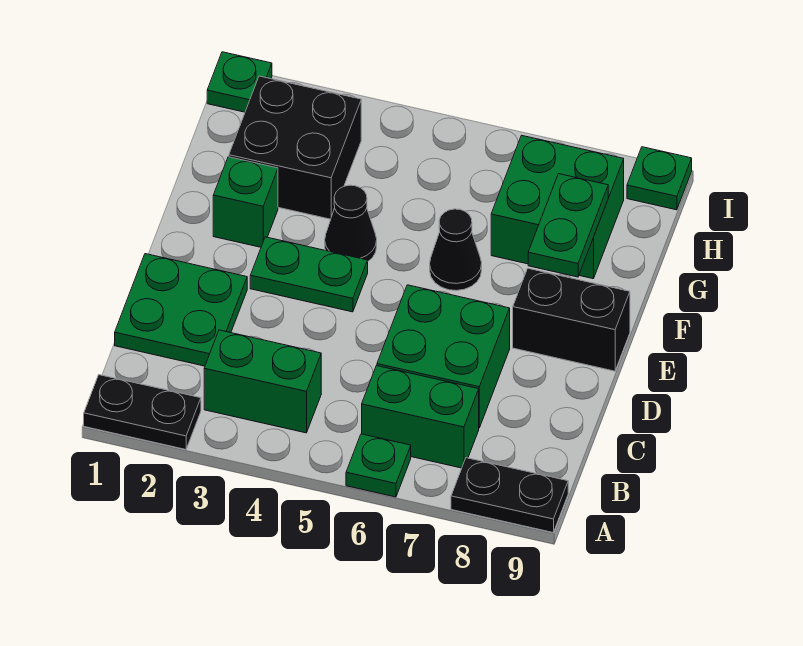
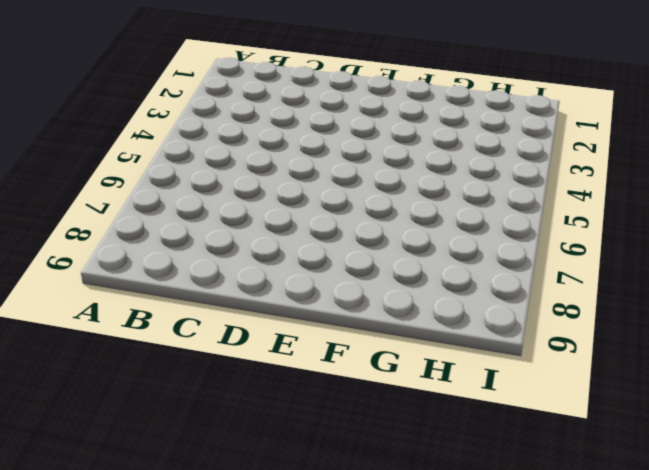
none -> black 1x2 plate [84,375,201,450]
none -> green 1x1 plate [346,434,411,497]
none -> black 1x2 plate [451,458,568,532]

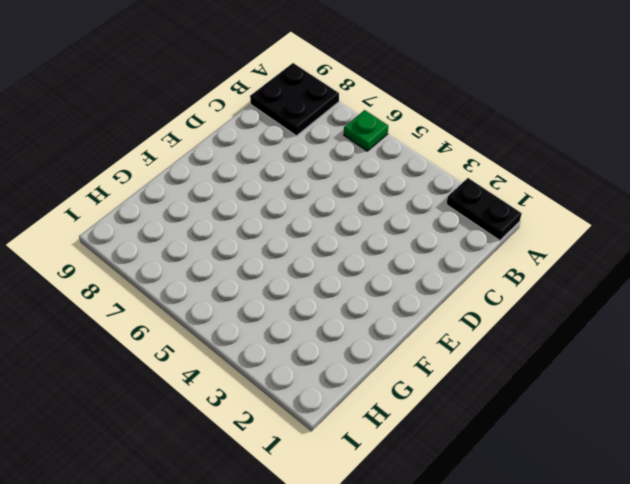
black 2x2 plate [250,63,339,136] -> black 1x2 plate [451,458,568,532]
none -> green 1x2 brick [204,330,321,433]
none -> green 1x2 brick [362,366,479,468]
none -> green 2x2 plate [115,254,247,366]

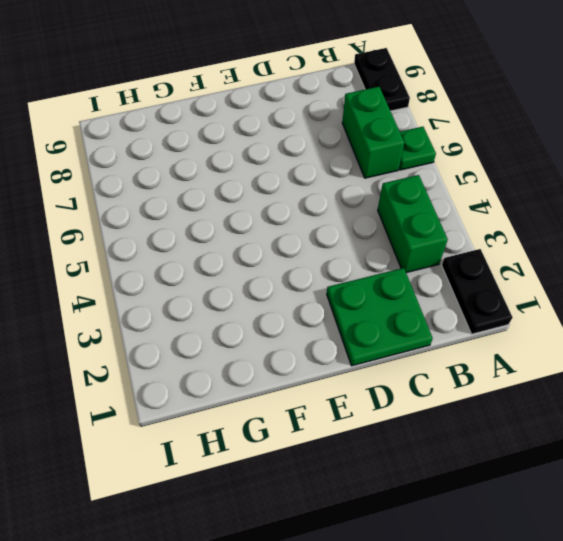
none -> green 2x2 brick [377,285,510,428]
none -> green 1x2 plate [250,237,368,312]
none -> black 1x2 brick [513,268,630,371]

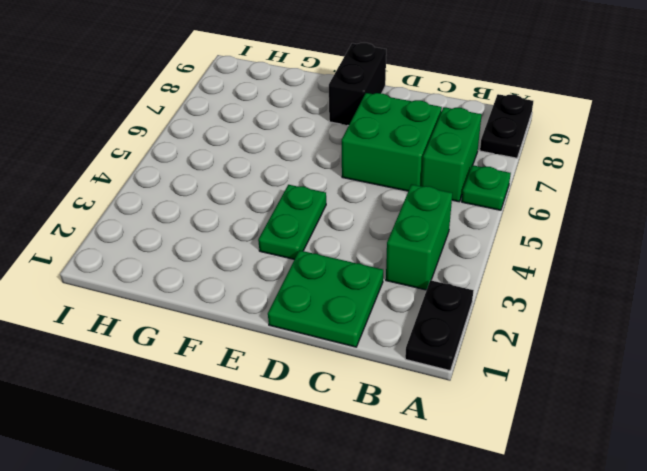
none -> green 1x1 brick [213,157,278,247]
none -> black 1x1 cone [325,185,377,261]
none -> black 1x1 cone [430,209,482,291]

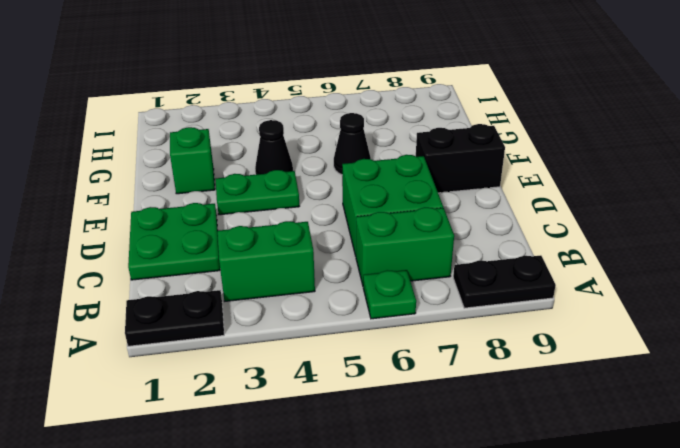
none -> black 2x2 brick [229,76,361,219]
none -> green 2x2 brick [491,135,624,279]
none -> green 1x1 plate [207,52,272,112]

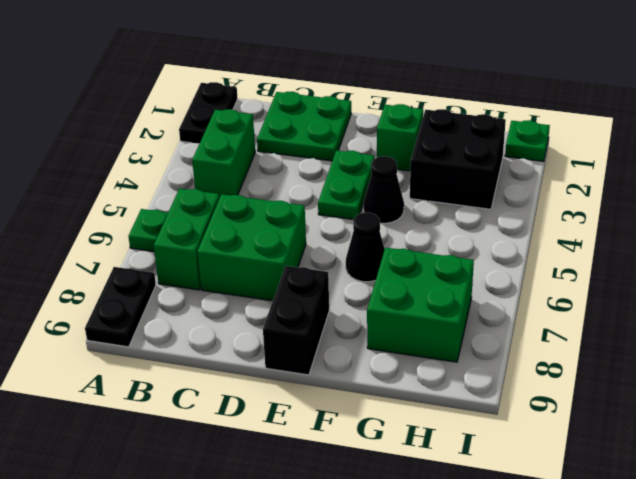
none -> green 1x1 plate [627,147,692,210]
none -> green 1x2 plate [528,174,608,277]

